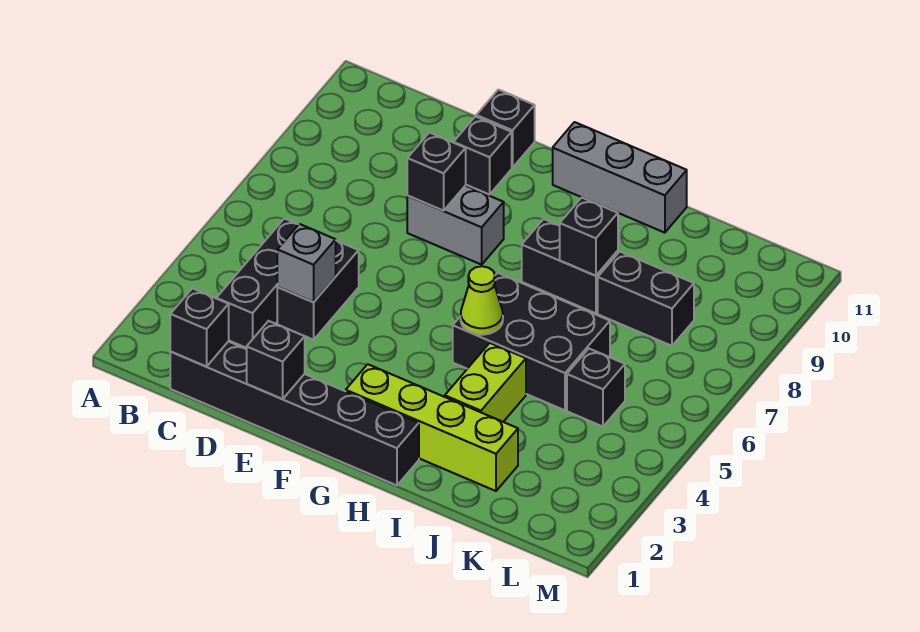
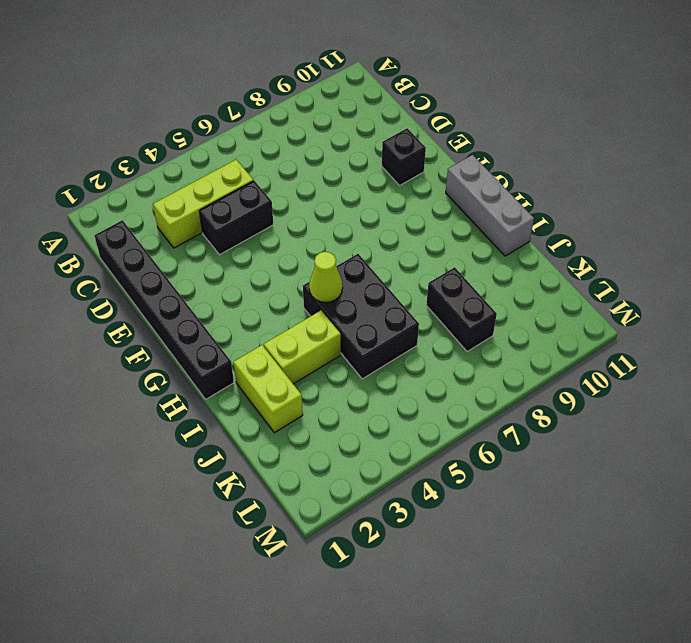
lime 1x3 brick [153,160,254,248] -> black 1x3 brick [216,218,299,348]
lime 1x2 brick [234,345,303,433] -> lime 1x4 brick [346,364,518,491]
none -> grey 1x2 brick [407,186,504,265]
none -> black 1x1 brick [476,90,535,168]
none -> black 1x2 brick [522,219,618,313]

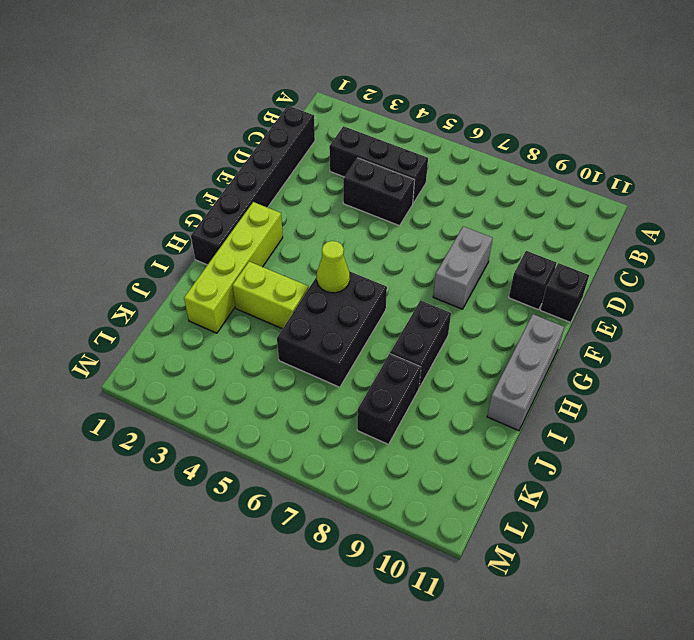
none -> black 1x1 brick [567,349,625,427]
none -> black 1x1 brick [170,288,229,367]
none -> grey 1x1 brick [277,224,336,302]

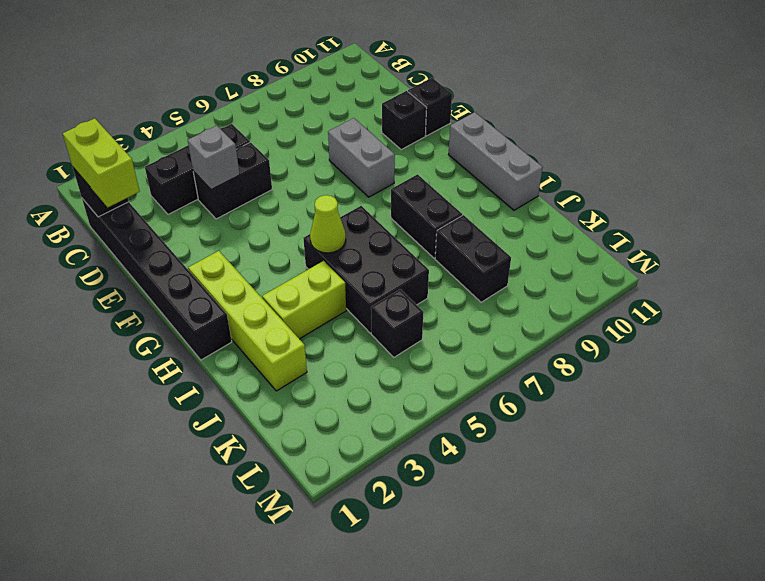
lime 1x2 brick [63,118,140,207] -> none
none -> black 1x1 brick [247,321,305,399]
none -> black 1x1 brick [407,133,466,211]
none -> black 1x1 brick [560,198,618,276]

